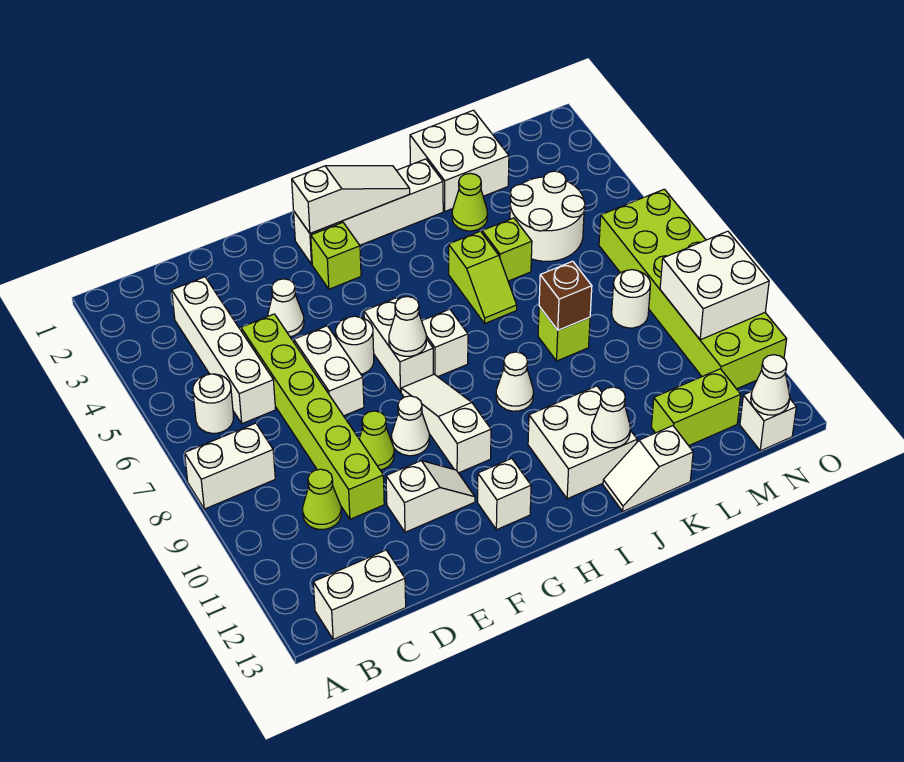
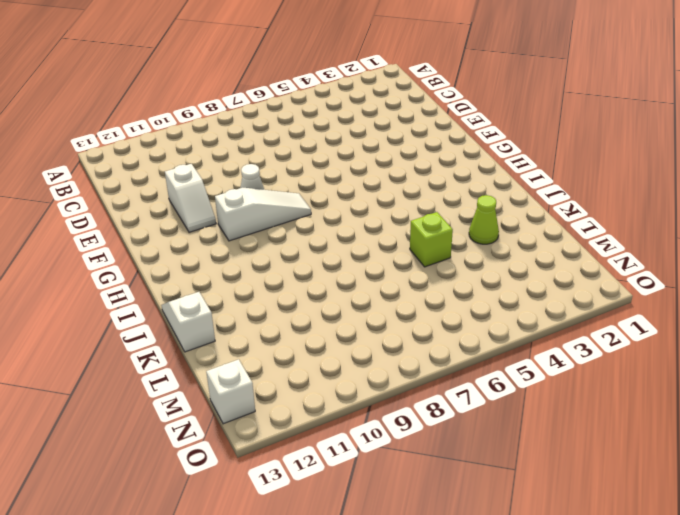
none -> white 1x2 brick [185,423,275,509]
none -> white 1x1 round brick [193,374,233,433]
none -> white 1x2 brick [313,550,406,639]
none -> white 1x4 brick [172,277,276,424]

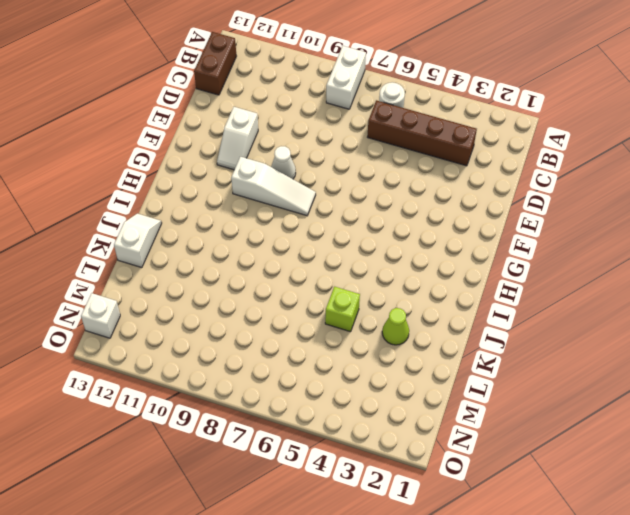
brown 1x2 brick [194,32,236,95] -> white 1x2 brick [313,550,406,639]
brown 1x4 brick [368,100,477,166] -> white 1x4 brick [172,277,276,424]
none -> lime 1x1 cone [303,469,341,529]
none -> lime 1x6 brick [241,314,384,519]
none -> white 1x1 cone [267,279,304,337]
none -> white 1x2 brick [294,326,364,416]

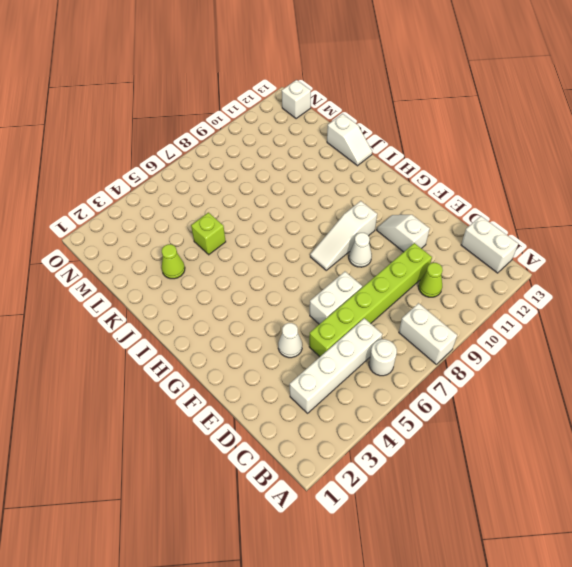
none -> lime 1x1 cone [359,411,394,470]
none -> white 1x1 round brick [336,316,374,374]
none -> white 1x4 brick [294,159,443,264]
none -> lime 1x1 brick [311,223,361,289]

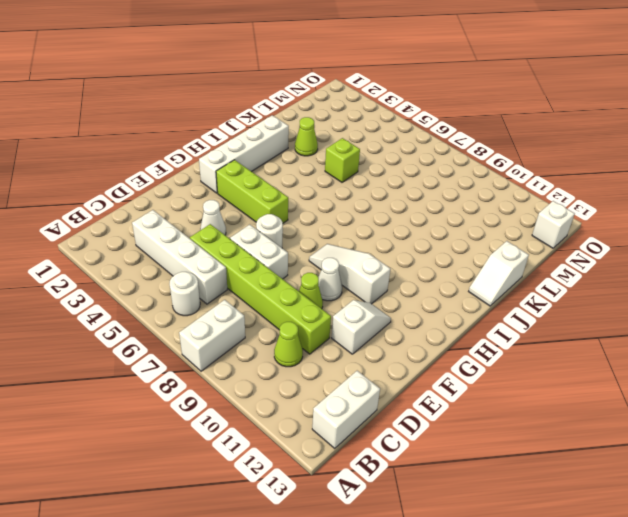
lime 1x3 brick [216,160,288,223] -> lime 1x1 brick [311,223,361,289]
none -> white 1x2 brick [364,298,433,392]
none -> white 1x1 brick [478,459,531,530]
none -> white 1x1 brick [422,309,468,377]
none -> white 1x1 cone [496,352,534,411]

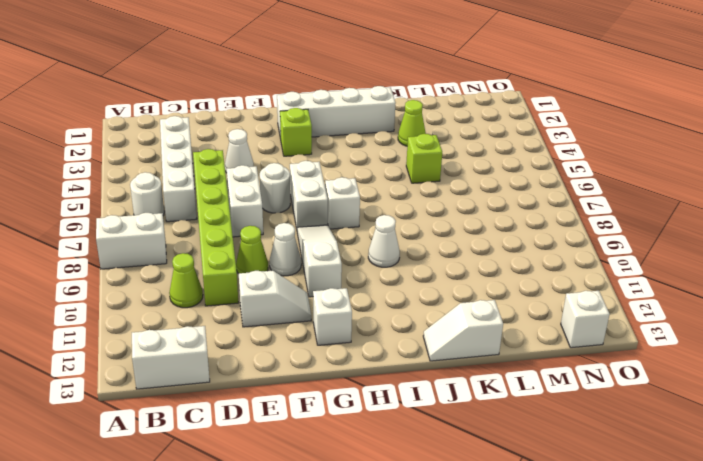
none -> white 2x2 brick [528,386,637,499]
none -> lime 1x2 slope [449,231,517,323]
none -> white 2x2 brick [410,110,509,211]
none -> lime 1x1 brick [538,306,590,361]

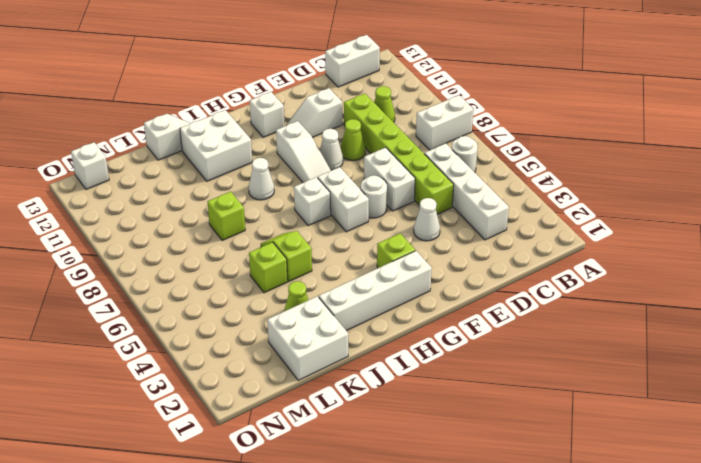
none -> white 2x2 round brick [510,171,585,261]
none -> lime 1x2 brick [651,369,741,446]
none -> white 1x1 round brick [612,270,650,328]
none -> lime 2x6 brick [599,189,787,389]

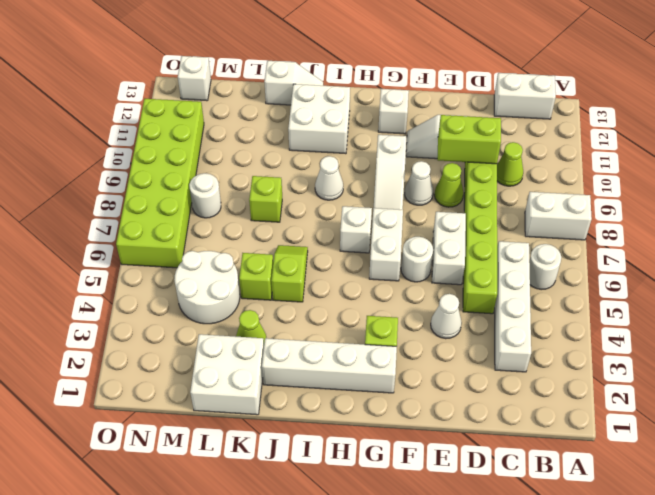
lime 1x2 brick [437,115,501,164] -> lime 1x2 brick moved to [651,369,741,446]
none -> white 1x3 slope [292,166,410,233]
none -> white 1x1 cone [389,297,426,356]
none -> white 1x1 cone [592,387,630,448]
none -> brown 1x1 brick [539,261,592,330]

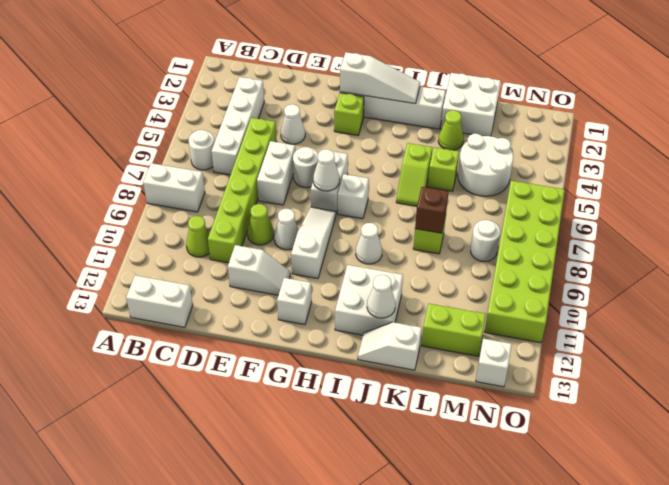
none -> white 2x2 brick [660,231,769,340]
none -> white 1x1 cone [751,355,790,415]

